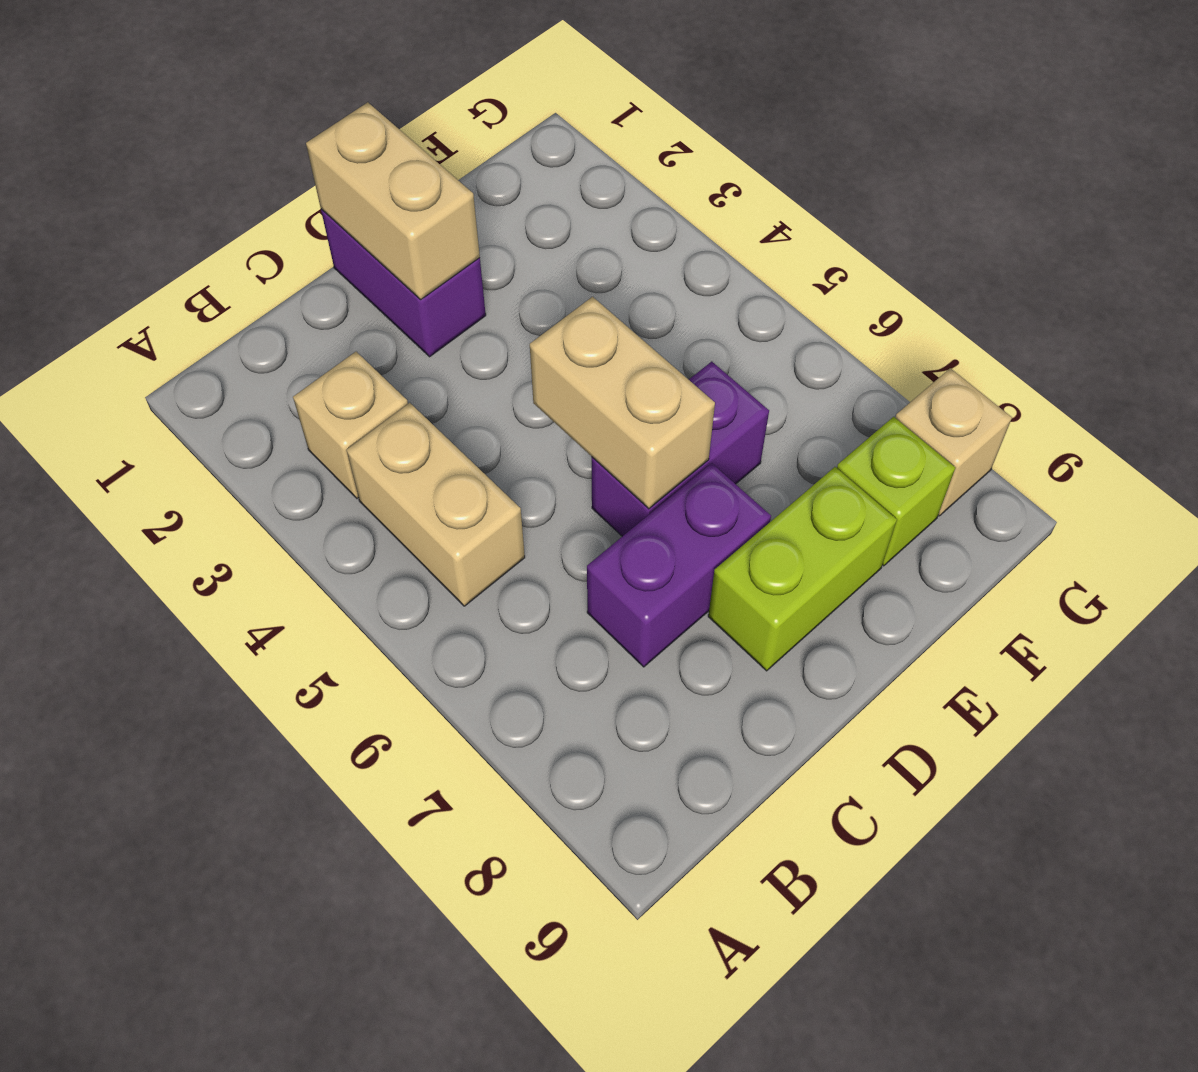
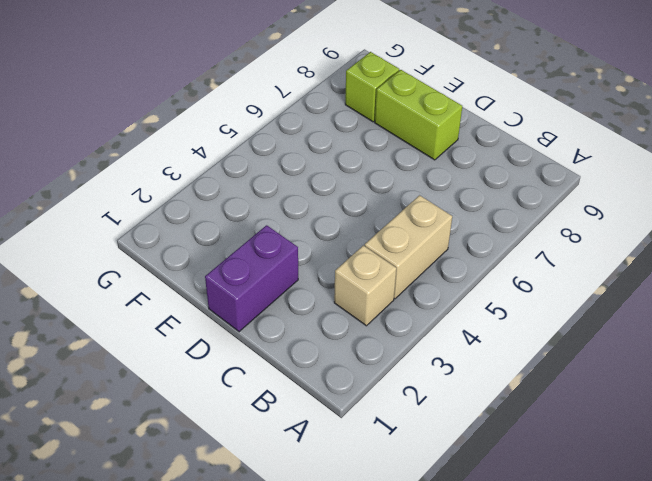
none -> purple 1x2 brick [587,463,771,667]
none -> purple 1x2 brick [592,362,769,536]

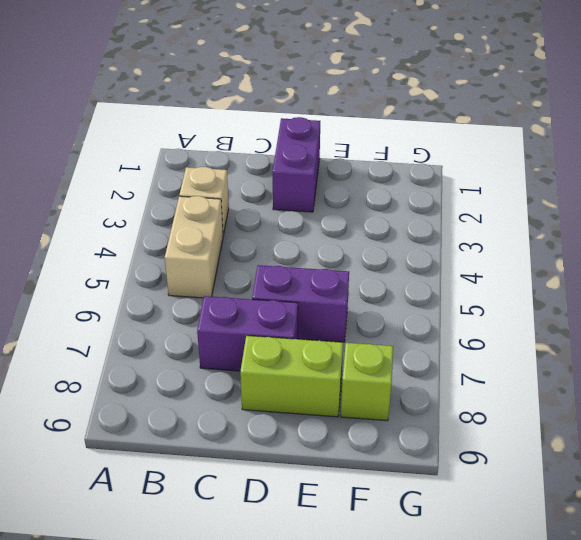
none -> tan 1x1 brick [895,368,1012,516]
none -> tan 1x2 brick [306,102,480,299]

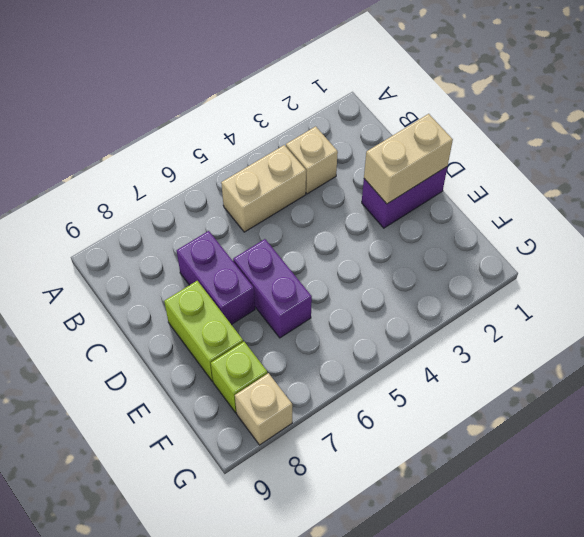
none -> tan 1x2 brick [530,297,715,509]

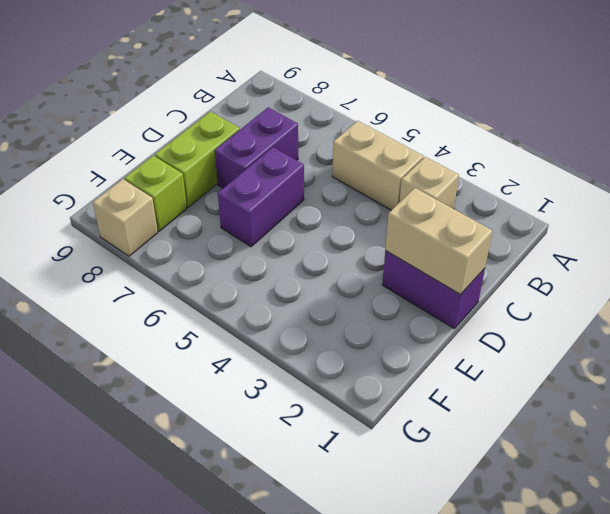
none -> tan 1x2 brick [530,297,715,509]

